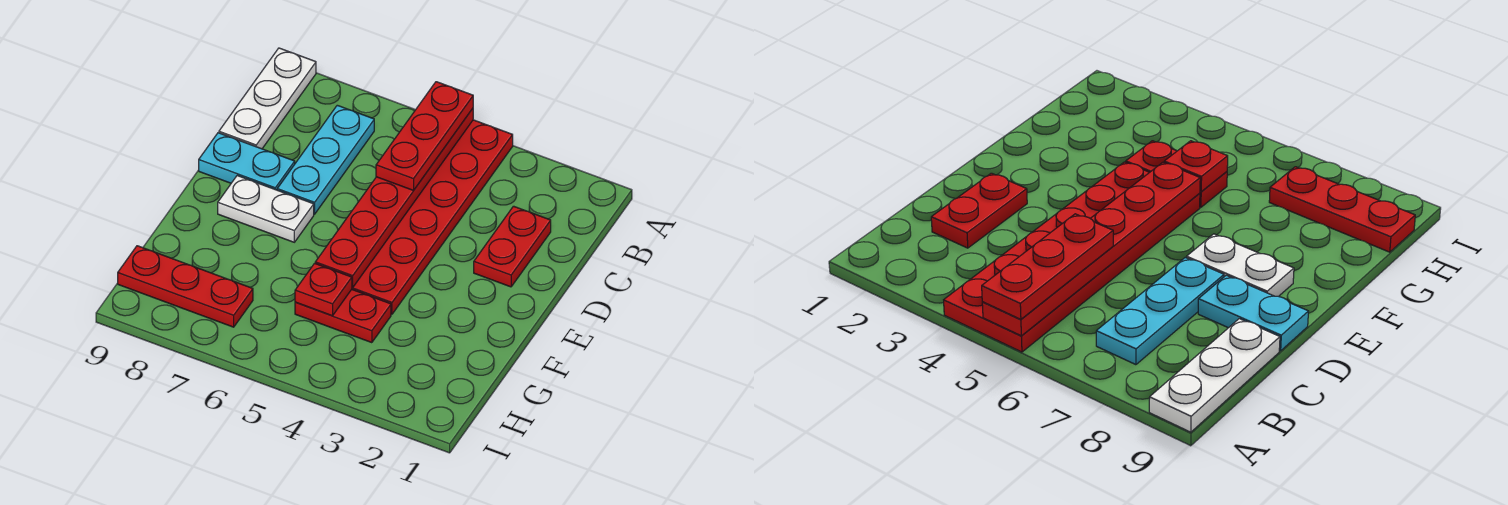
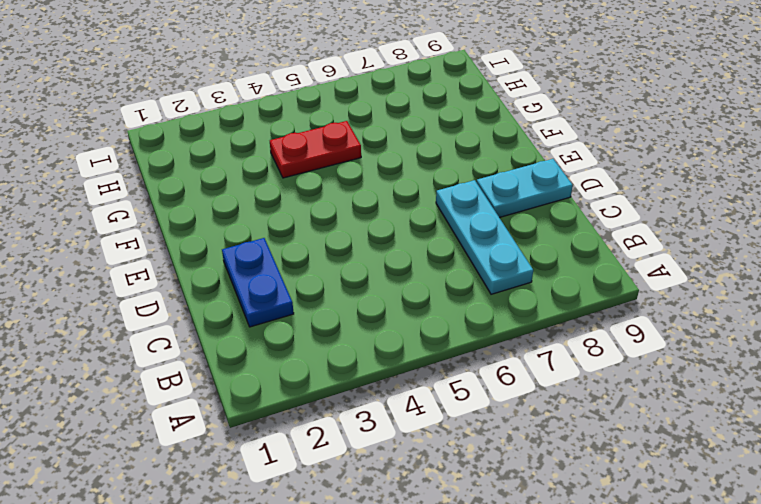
blue 1x2 plate [222,238,294,327] -> red 1x2 plate [474,206,551,287]
none -> red 2x6 plate [352,120,513,314]
none -> white 1x3 plate [219,48,316,149]

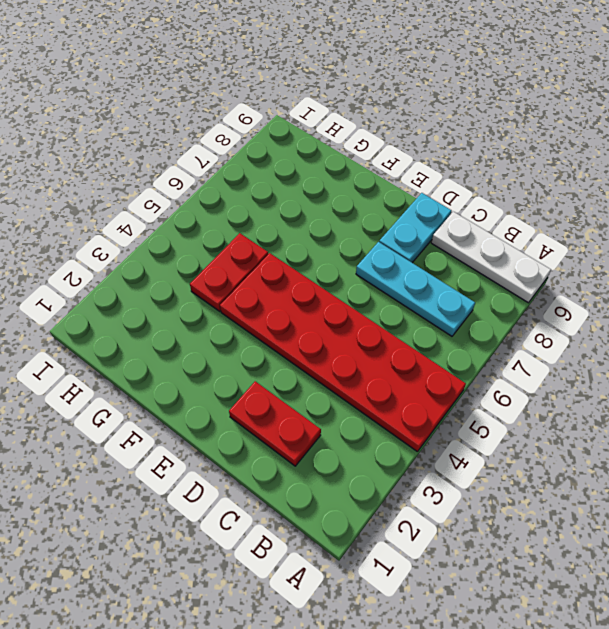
none -> white 1x2 plate [218,176,314,242]
none -> red 1x3 plate [118,246,253,327]

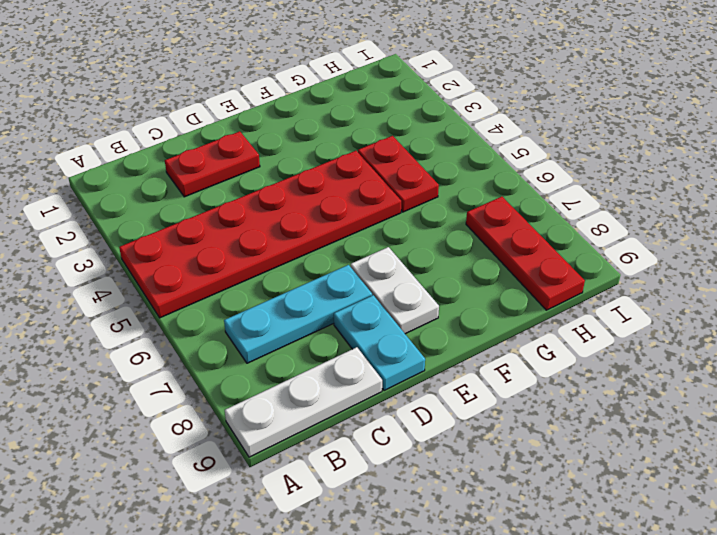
none -> red 1x6 plate [315,109,473,288]
none -> red 1x1 plate [295,263,352,316]

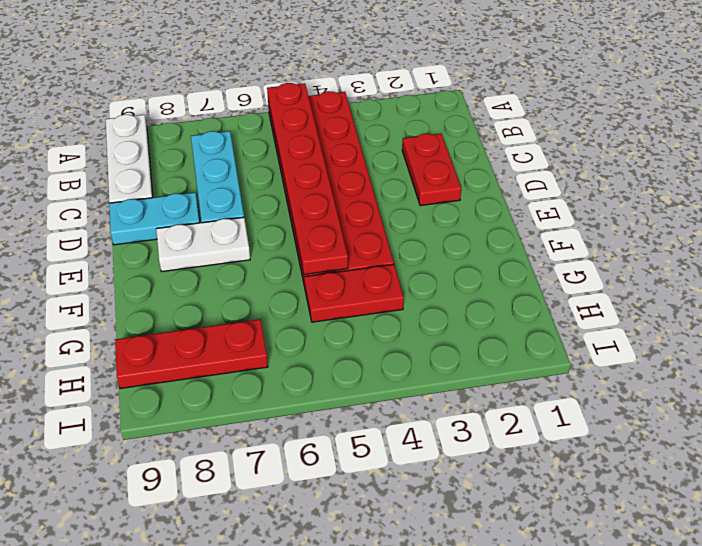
none -> red 1x1 plate [295,263,352,316]
none -> red 1x3 plate [376,82,473,190]

